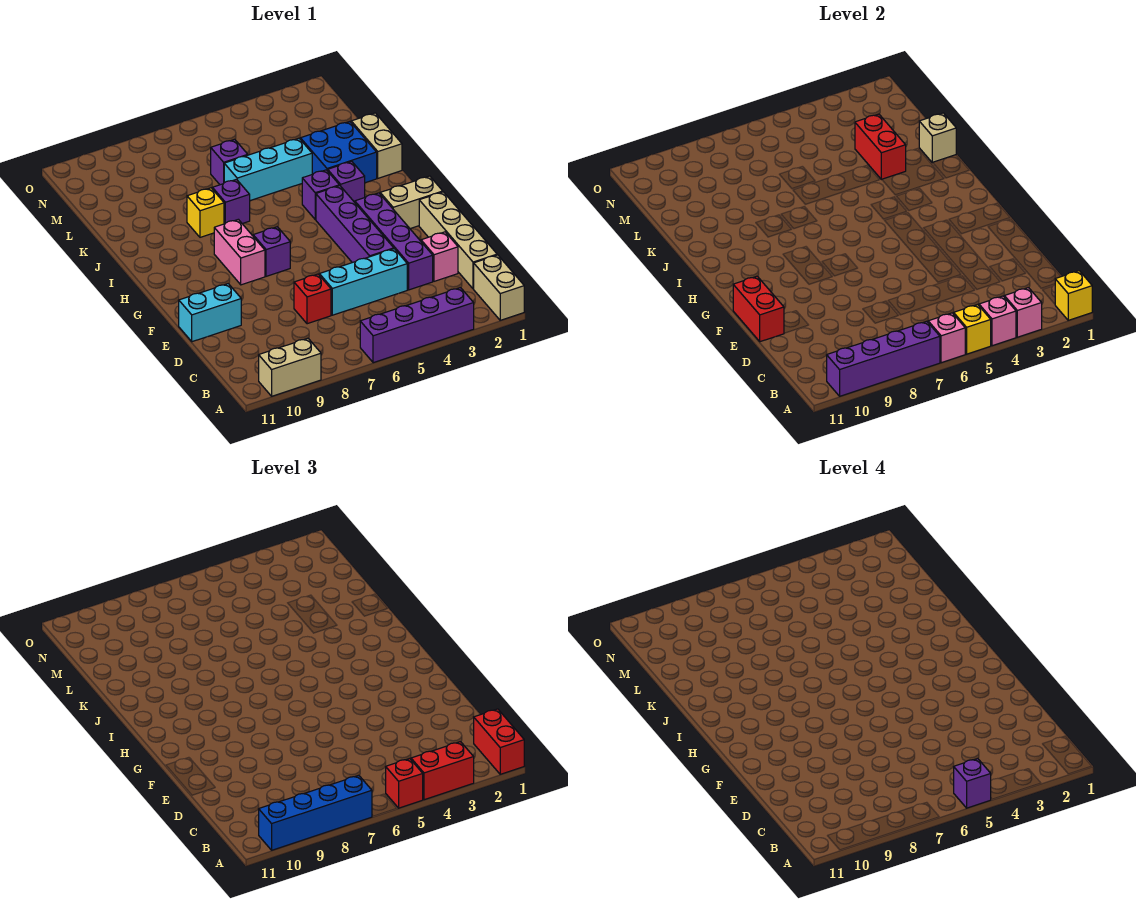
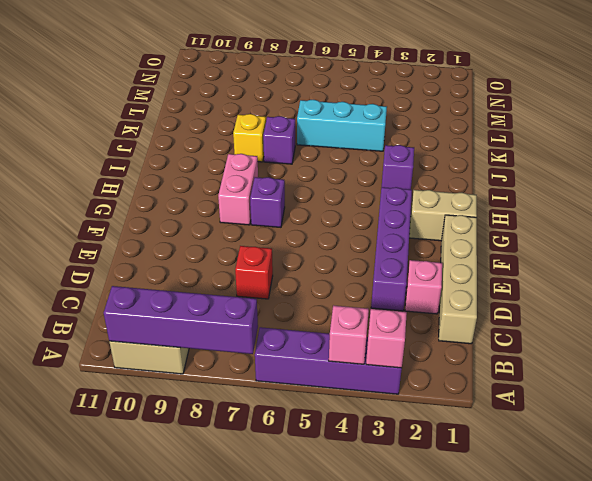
none -> tan 1x2 brick [474,255,524,320]
none -> cyan 1x3 brick [319,249,407,315]
none -> purple 1x4 brick [316,186,394,263]
none -> cyan 1x2 brick [179,284,241,342]

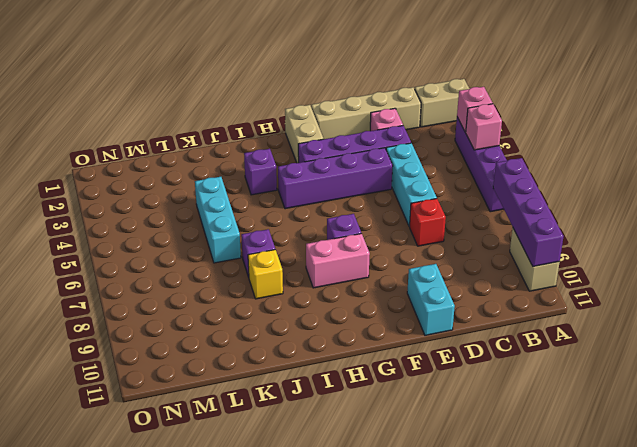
none -> purple 1x1 brick [302,170,339,219]
none -> tan 1x2 brick [351,113,402,178]
none -> blue 2x2 brick [300,122,377,183]
none -> purple 1x1 brick [211,139,248,185]

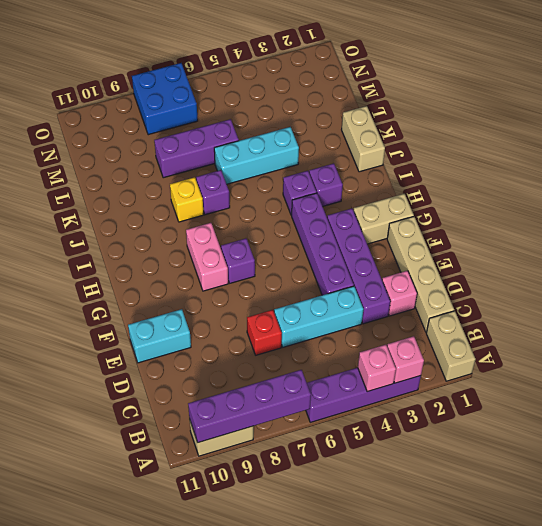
purple 1x3 brick [154,119,239,178] -> purple 1x1 brick [211,139,248,185]
blue 2x2 brick [132,63,198,135] -> blue 2x2 brick moved to [300,122,377,183]
none -> yellow 1x1 brick [1055,271,1092,320]
none -> yellow 1x1 brick [954,305,991,354]
none -> pink 1x1 brick [928,313,965,363]
none -> red 1x2 brick [733,276,784,342]

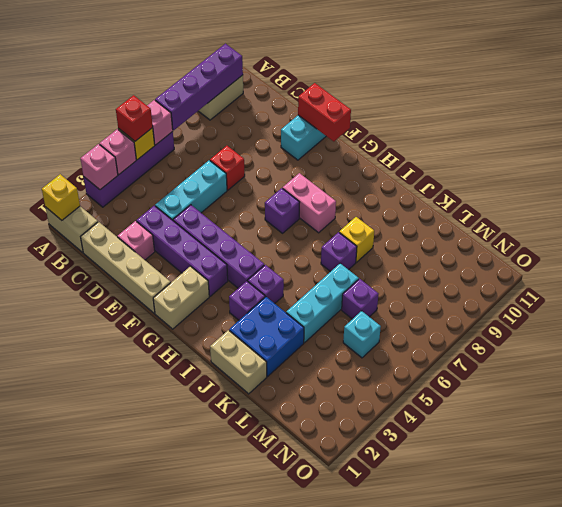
cyan 1x1 brick [343,311,381,358] -> none
none -> tan 1x1 brick [919,113,956,163]
none -> red 1x2 brick [855,114,906,179]
none -> red 1x2 brick [474,709,524,774]
none -> red 1x2 brick [411,742,474,800]

